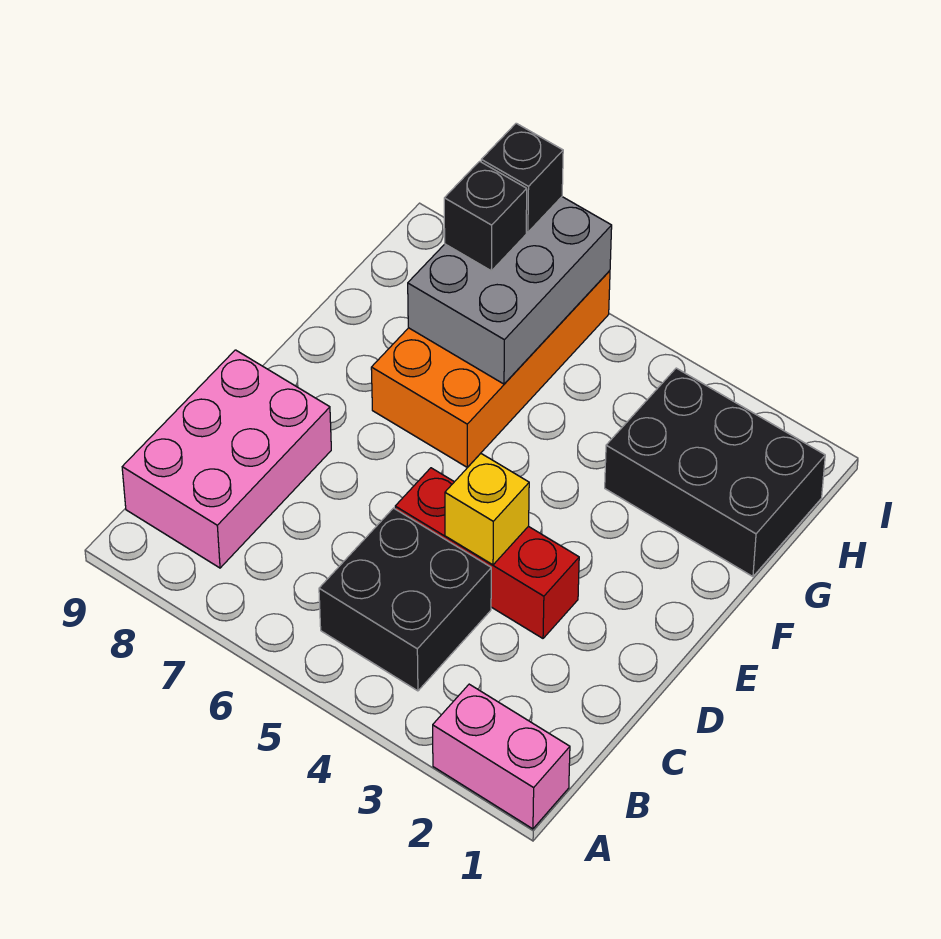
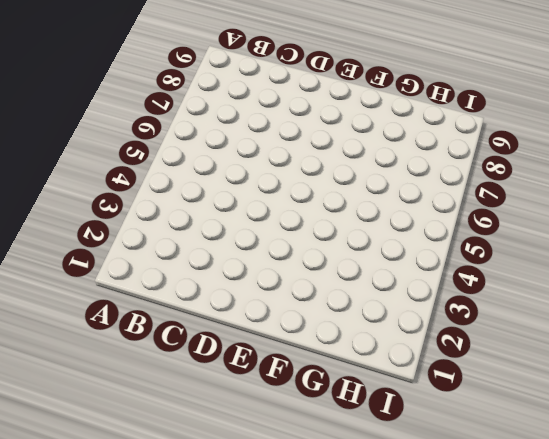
none -> pink 1x2 brick [433,684,570,829]
none -> black 2x2 brick [319,508,491,691]

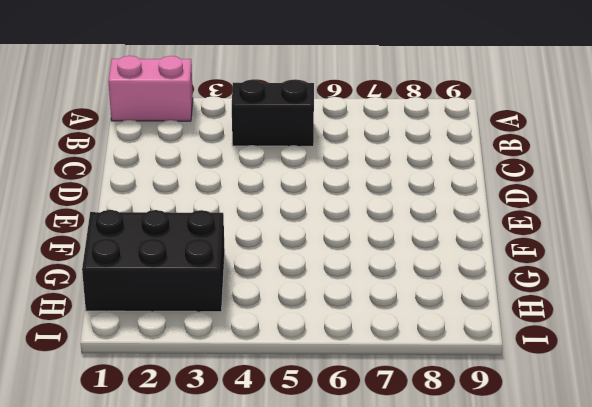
black 1x2 brick [232,80,314,146] -> black 2x2 brick [319,508,491,691]
none -> pink 2x3 brick [122,350,331,568]
none -> red 1x3 brick [395,468,579,638]

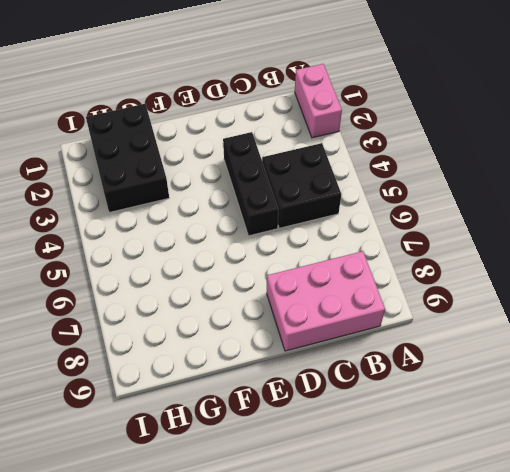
black 1x3 brick [223,132,278,236] -> red 1x3 brick [395,468,579,638]
none -> orange 2x4 brick [371,271,610,468]
none -> yellow 1x1 brick [445,454,529,565]

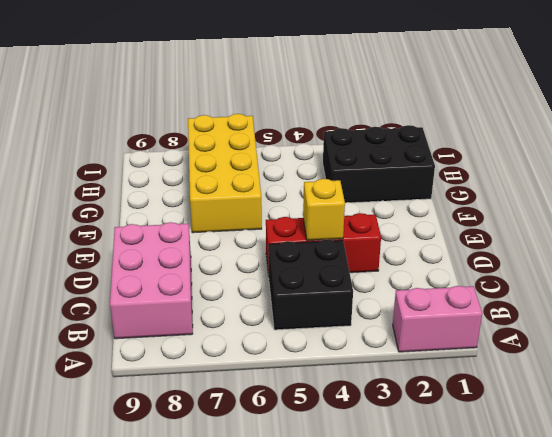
yellow 2x4 brick [188,114,262,233] -> orange 2x4 brick [371,271,610,468]
none -> grey 2x3 brick [408,197,612,384]
none -> black 1x1 brick [444,161,527,271]

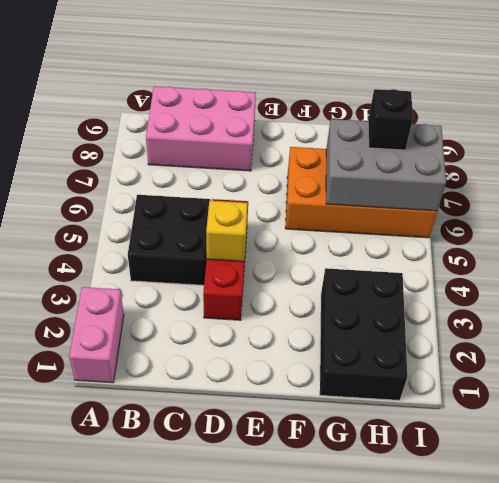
none -> black 1x1 brick [481,123,563,232]

